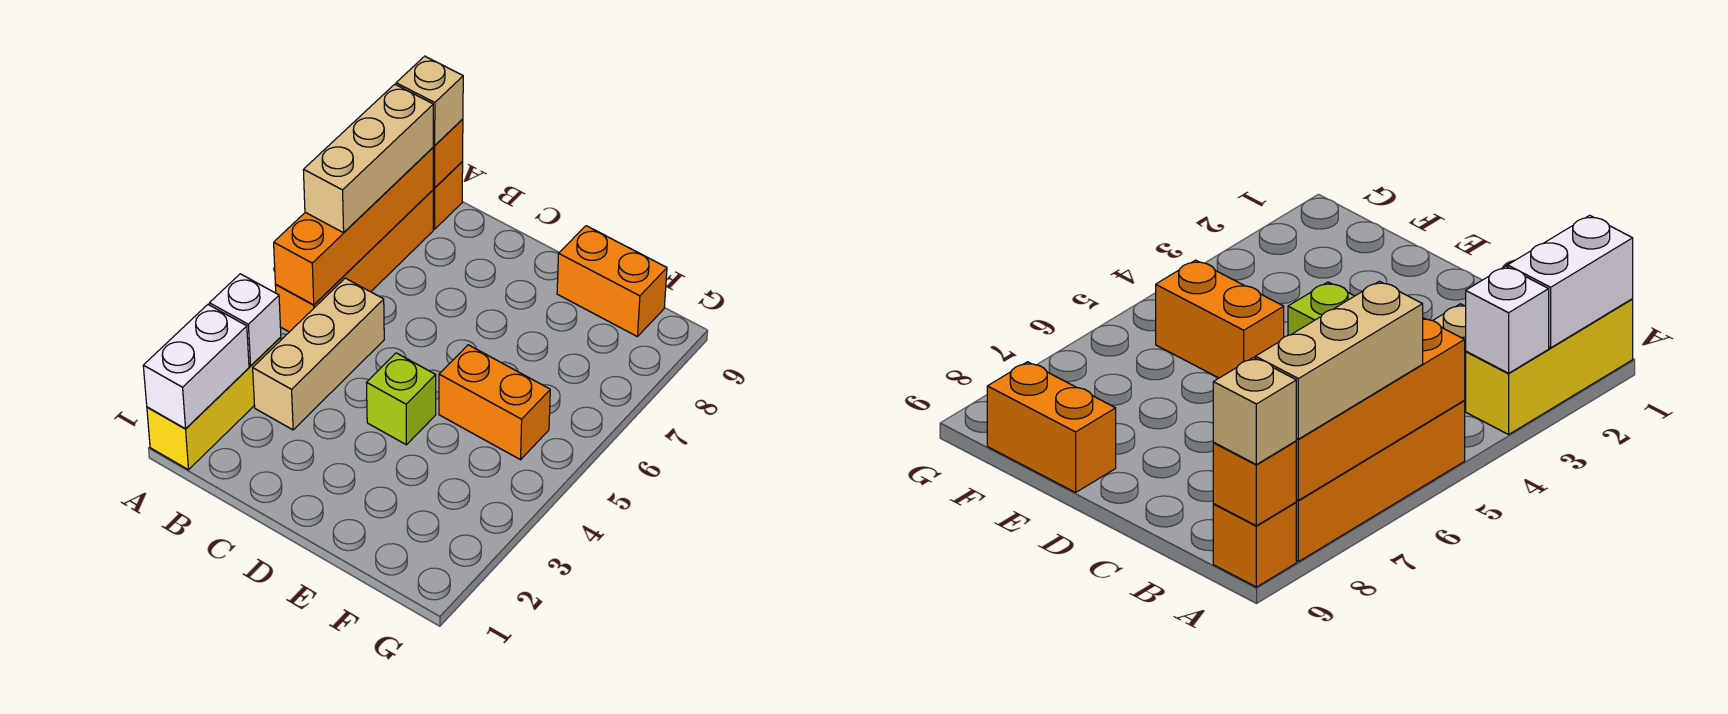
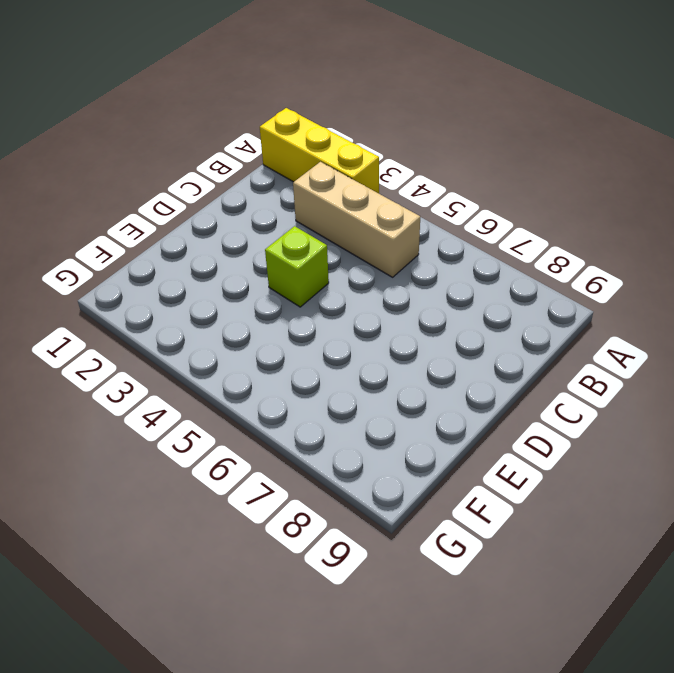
none -> orange 1x4 brick [275,190,433,332]
none -> orange 1x1 brick [433,162,463,229]
none -> orange 1x2 brick [439,345,550,460]

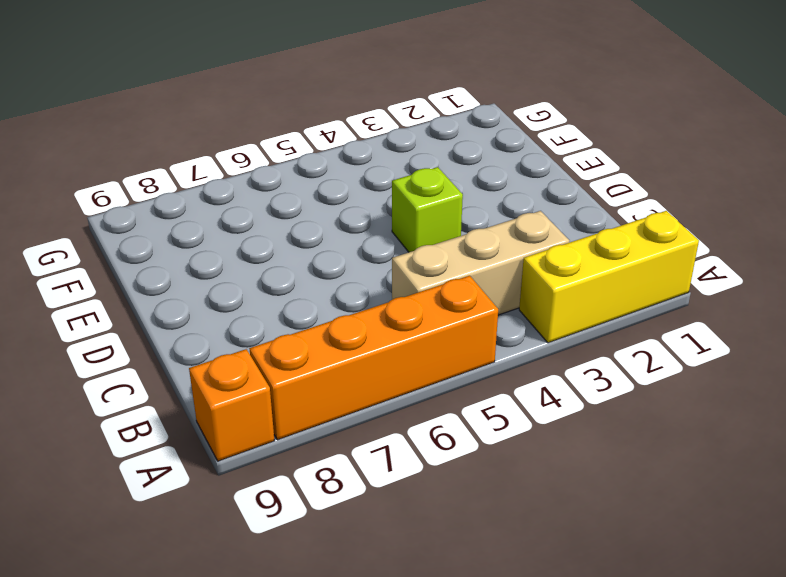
none -> orange 1x2 brick [439,345,550,460]
none -> orange 1x2 brick [557,226,667,337]
none -> white 1x2 brick [143,305,249,429]

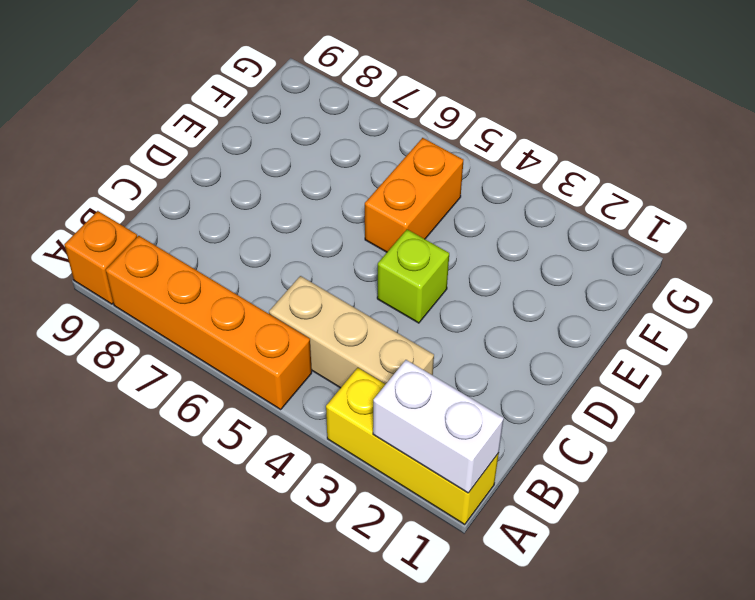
none -> orange 1x2 brick [557,226,667,337]
none -> white 1x1 brick [209,274,281,366]
none -> orange 1x4 brick [274,148,433,305]

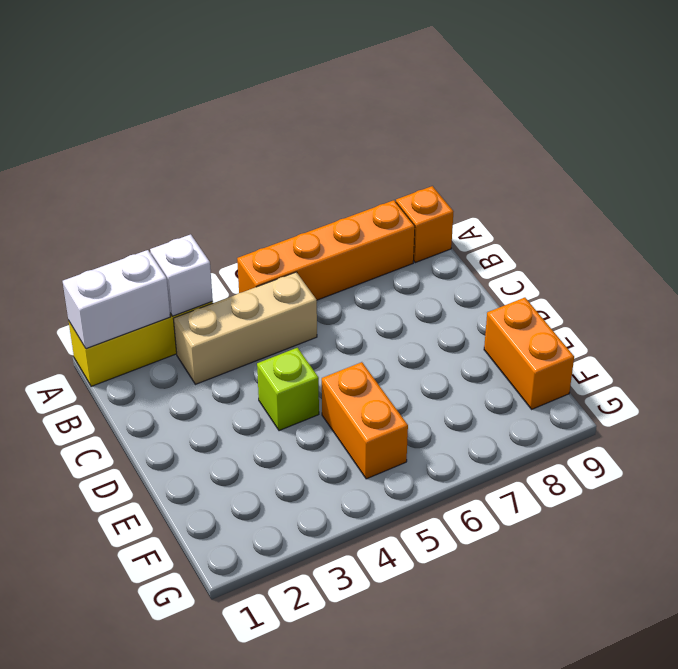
none -> orange 1x4 brick [274,148,433,305]
none -> orange 1x1 brick [433,119,463,188]
none -> tan 1x3 brick [303,84,433,233]

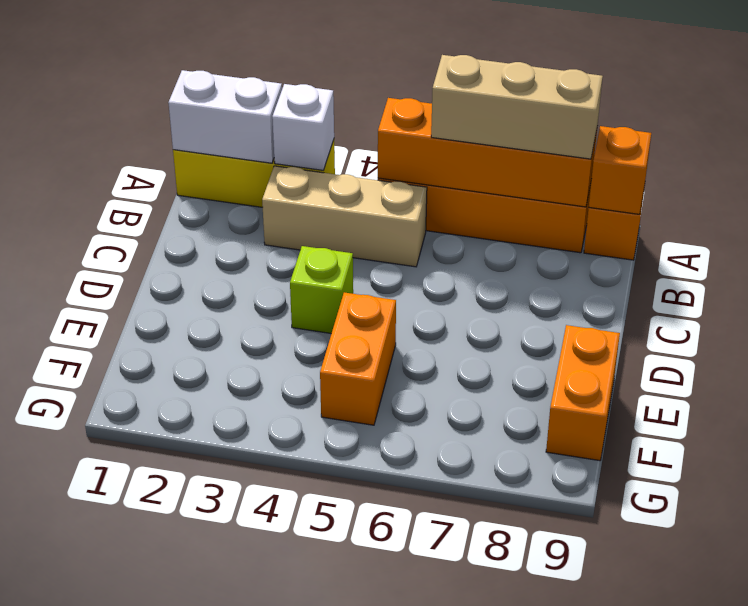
none -> tan 1x1 brick [396,56,463,145]

